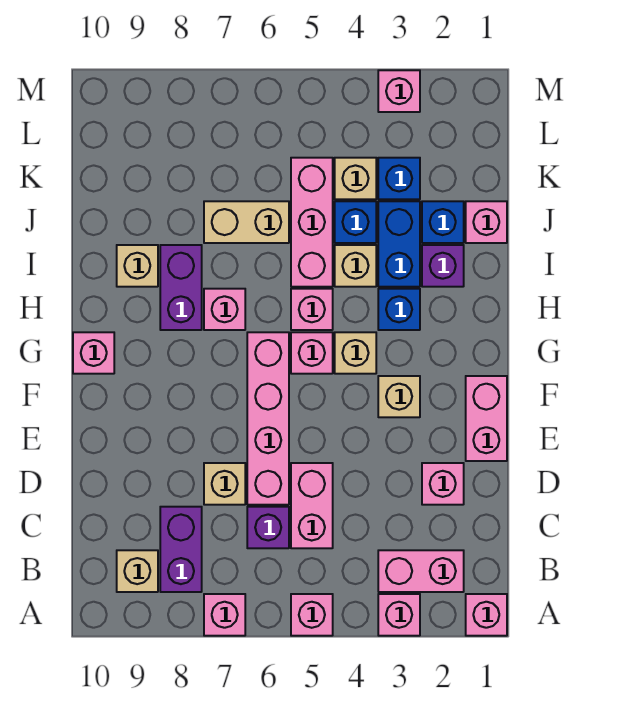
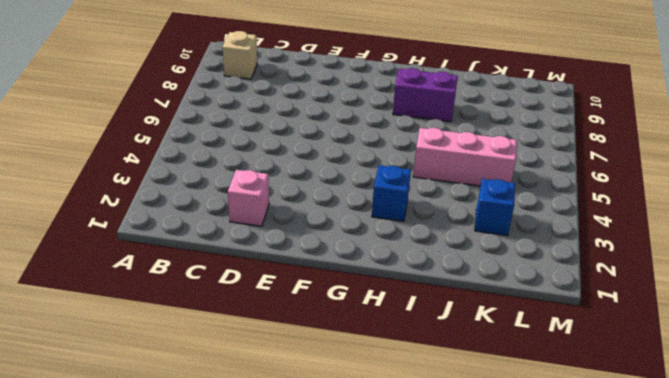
none -> pink 1x1 brick [466,594,507,636]
none -> pink 1x1 brick [378,594,420,636]
none -> pink 1x1 brick [291,594,333,636]
none -> pink 1x1 brick [204,594,245,636]

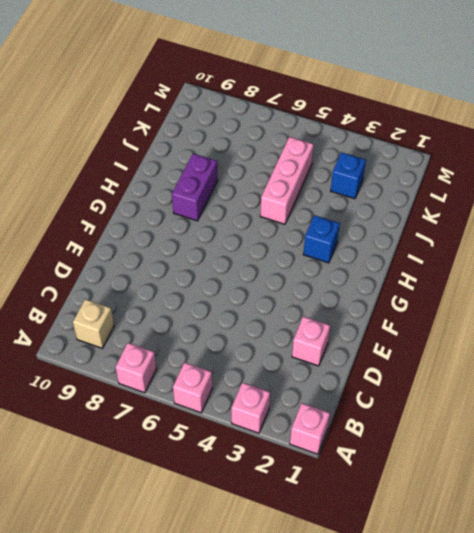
none -> pink 1x2 brick [378,550,464,592]
none -> purple 1x2 brick [160,507,202,592]
none -> pink 1x2 brick [291,463,333,548]
none -> purple 1x1 brick [247,507,289,548]

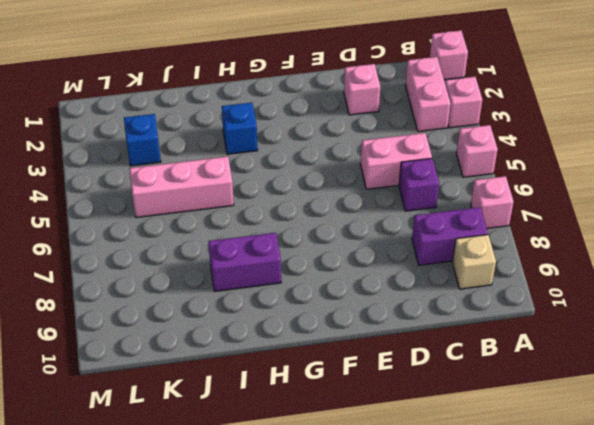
none -> pink 1x4 brick [247,332,289,505]
none -> tan 1x1 brick [204,463,245,505]
none -> pink 1x2 brick [466,376,507,461]
none -> tan 1x1 brick [378,376,420,417]

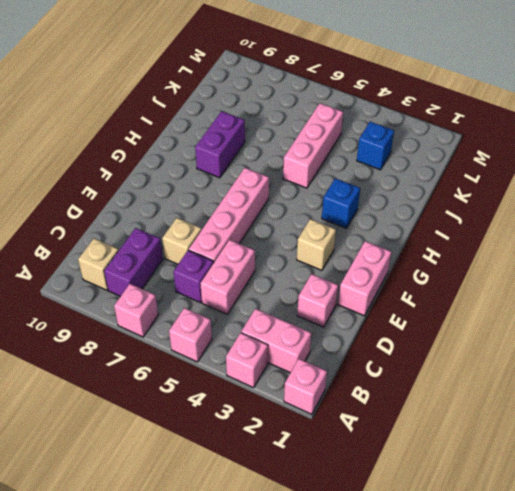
none -> tan 1x1 brick [335,332,376,374]
none -> pink 1x1 brick [291,332,333,374]
none -> pink 1x1 brick [73,332,114,374]
none -> pink 1x1 brick [291,289,333,330]

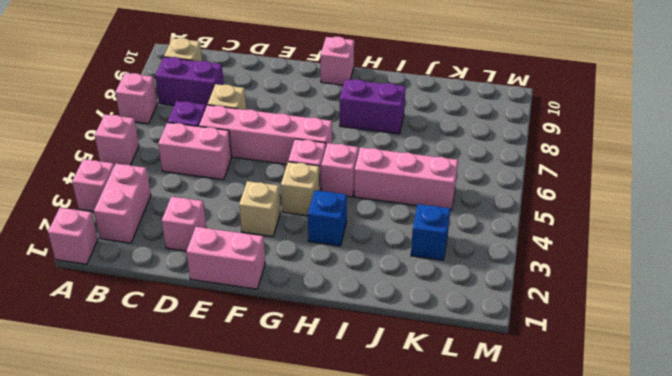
none -> pink 1x1 brick [204,289,245,330]
none -> purple 1x1 brick [422,245,464,287]
none -> blue 1x2 brick [378,201,420,287]
none -> tan 1x1 brick [335,245,376,287]

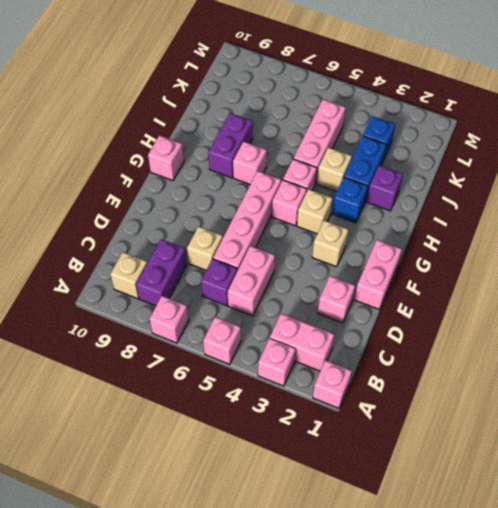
none -> tan 1x1 brick [117,245,158,287]
none -> pink 1x1 brick [466,201,507,243]
none -> blue 1x1 brick [422,201,464,243]
none -> blue 1x1 brick [335,201,376,243]

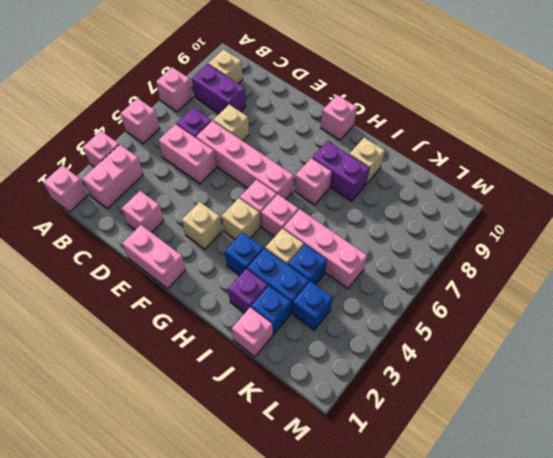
none -> tan 1x2 brick [204,201,289,243]
none -> tan 1x1 brick [335,158,376,199]
none -> pink 1x1 brick [378,70,420,112]

